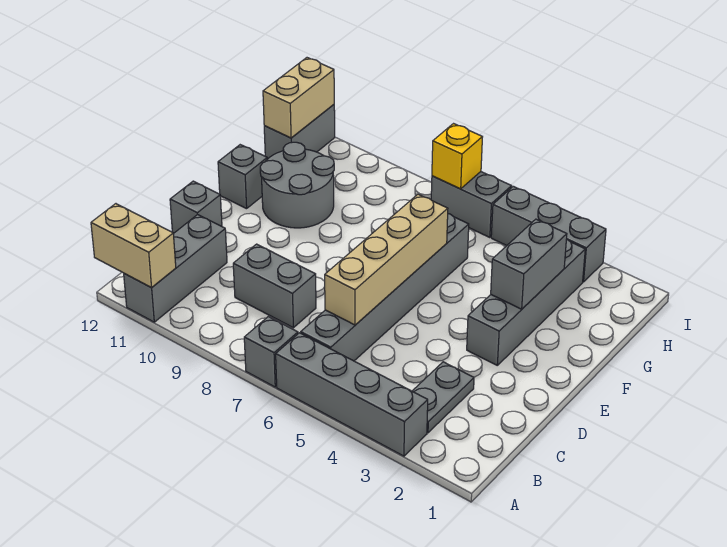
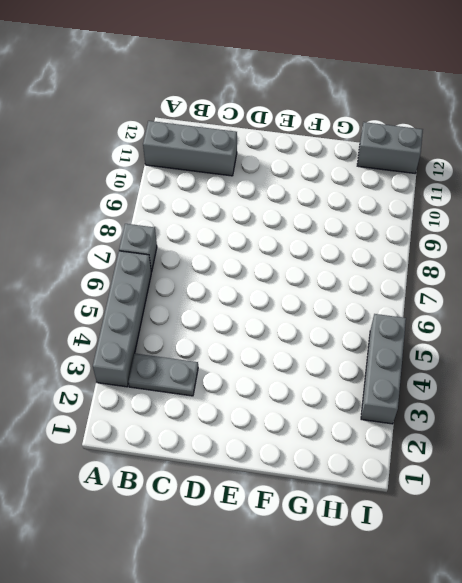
none -> grey 1x6 brick [301,214,469,361]
none -> grey 1x2 brick [233,244,316,328]
none -> grey 1x1 brick [170,181,222,234]

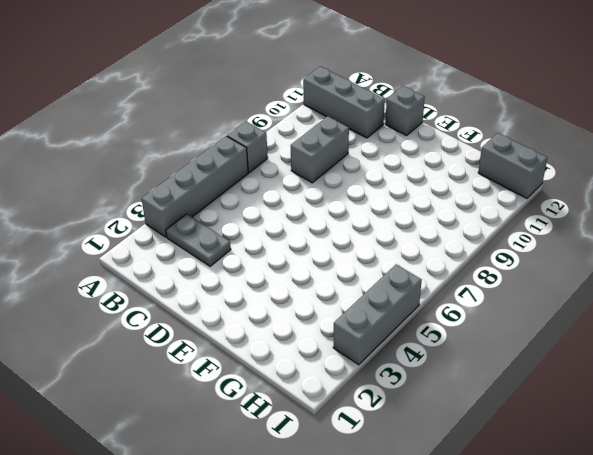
none -> grey 1x6 brick [301,214,469,361]
none -> grey 1x4 brick [467,239,585,365]
none -> grey 2x2 round brick [260,142,334,228]

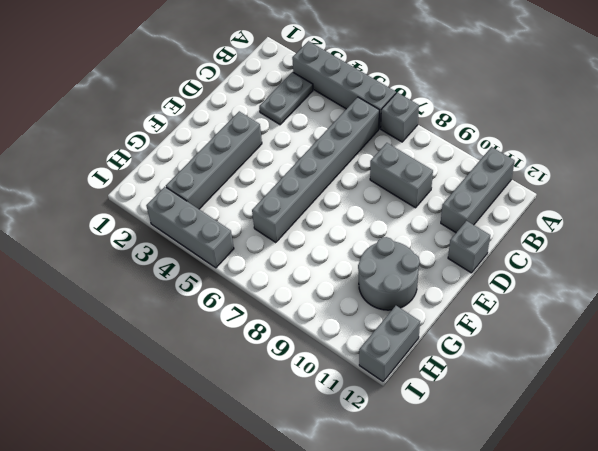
none -> grey 1x1 brick [218,145,267,209]
none -> grey 1x2 brick [431,172,512,238]
none -> tan 1x2 brick [91,204,176,288]

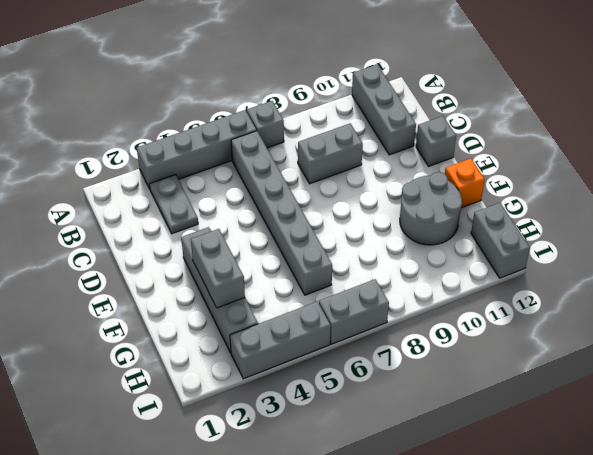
orange 1x1 brick [445,158,485,208] -> grey 1x1 brick [218,145,267,209]
none -> tan 1x2 brick [91,204,176,288]
none -> tan 1x4 brick [325,194,448,325]
none -> tan 1x2 brick [263,58,334,138]

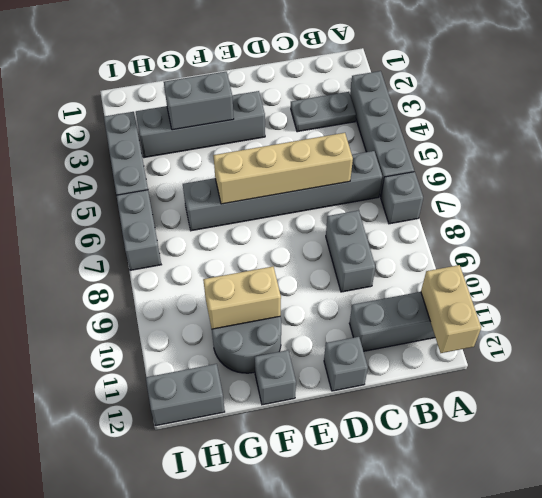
tan 1x2 brick [203,267,281,329] -> tan 1x2 brick moved to [263,58,334,138]
none -> yellow 1x1 brick [432,124,482,189]

